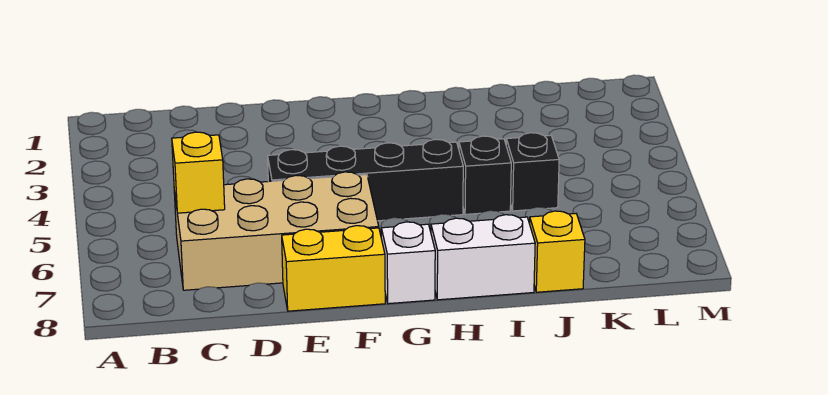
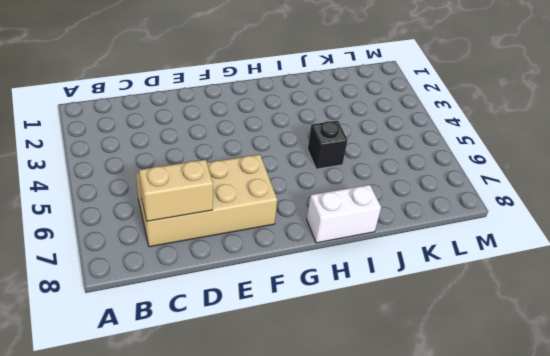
tan 1x2 brick [139,160,213,221] -> none
none -> black 1x4 brick [268,139,463,221]
none -> yellow 1x2 brick [282,226,385,311]

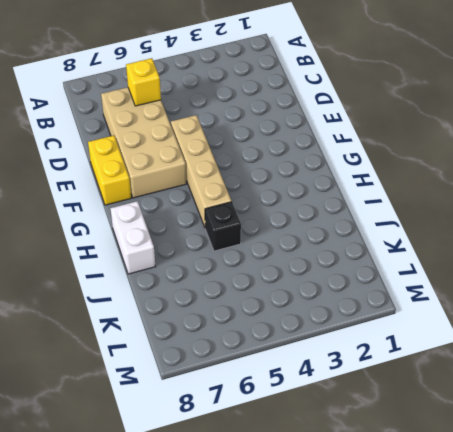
tan 1x4 brick [171,115,232,227] -> black 1x4 brick [268,139,463,221]
none -> white 1x1 brick [381,222,435,304]
none -> black 1x1 brick [506,133,559,211]

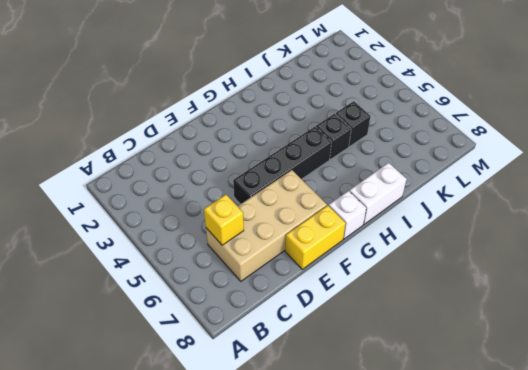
none -> yellow 1x1 brick [530,211,585,292]

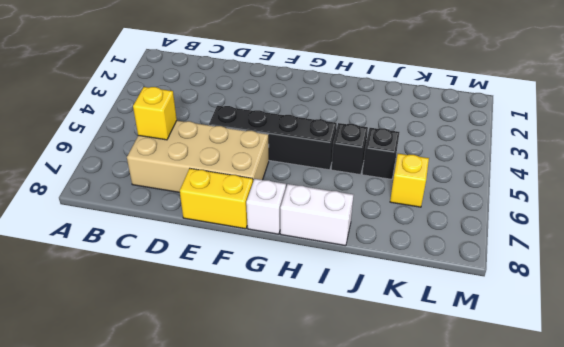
yellow 1x1 brick [390,154,429,207] -> yellow 1x1 brick moved to [530,211,585,292]

